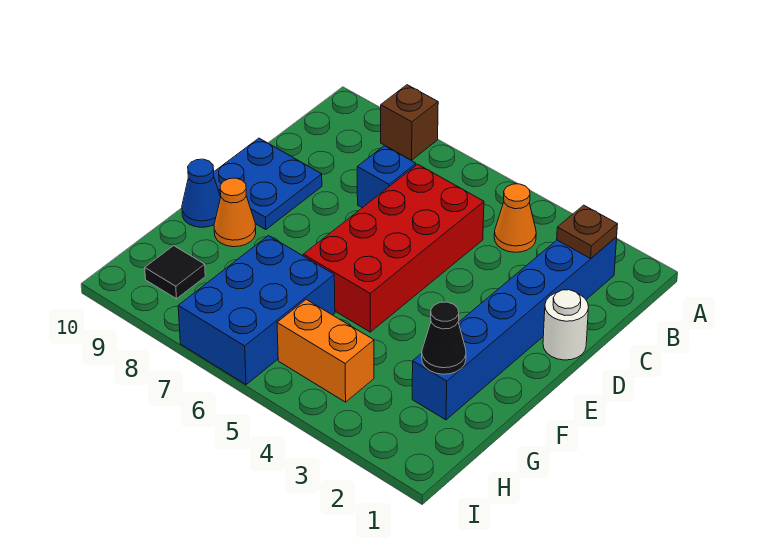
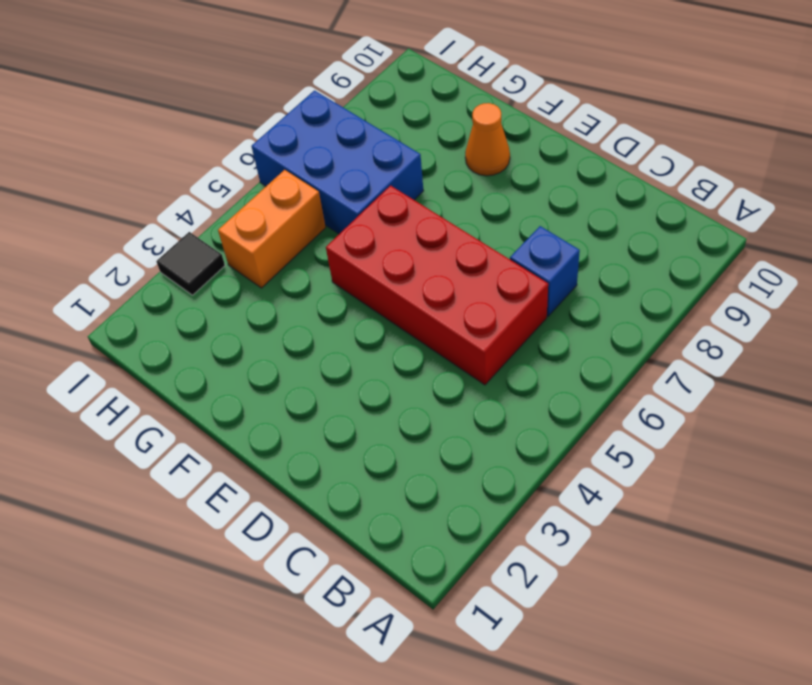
black 1x1 tile [156,232,225,295] -> black 1x1 tile moved to [145,246,205,299]
none -> brown 1x1 brick [381,85,438,160]
none -> blue 1x6 brick [412,237,617,420]
none -> orange 1x1 cone [494,184,536,252]

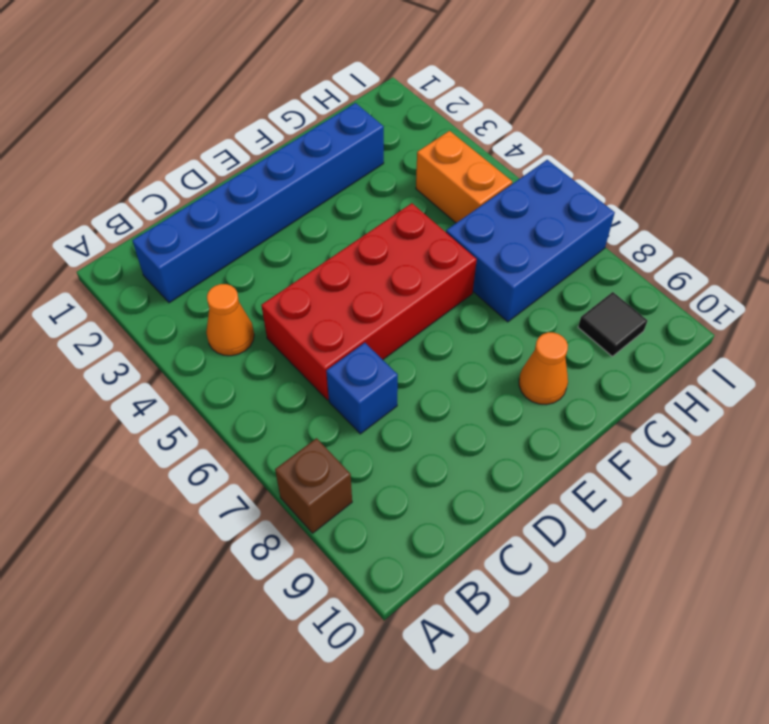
none -> white 1x1 round brick [543,290,589,360]
none -> blue 2x2 plate [214,138,322,230]
none -> blue 1x1 cone [182,159,221,227]

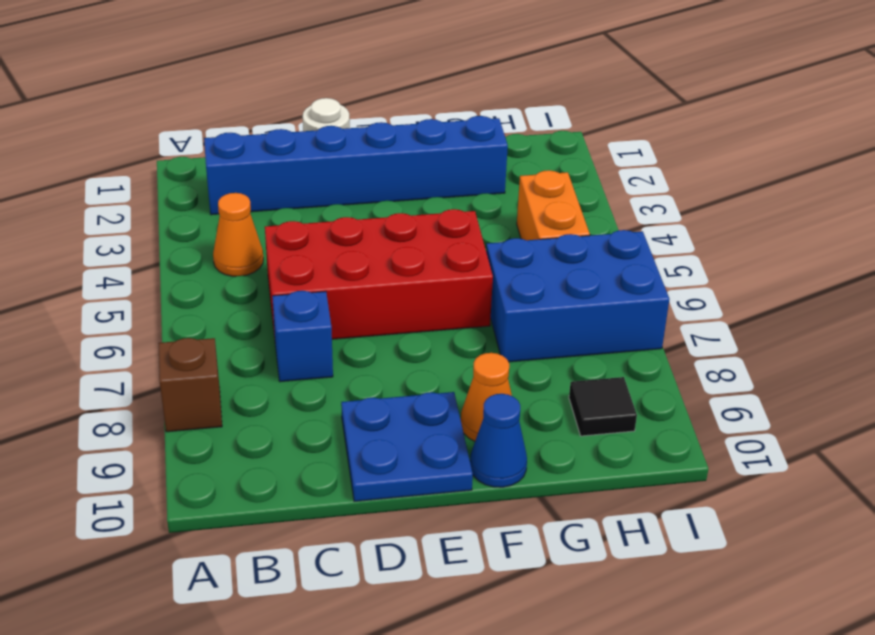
none -> brown 1x1 plate [557,205,618,259]
none -> black 1x1 cone [422,302,466,374]

